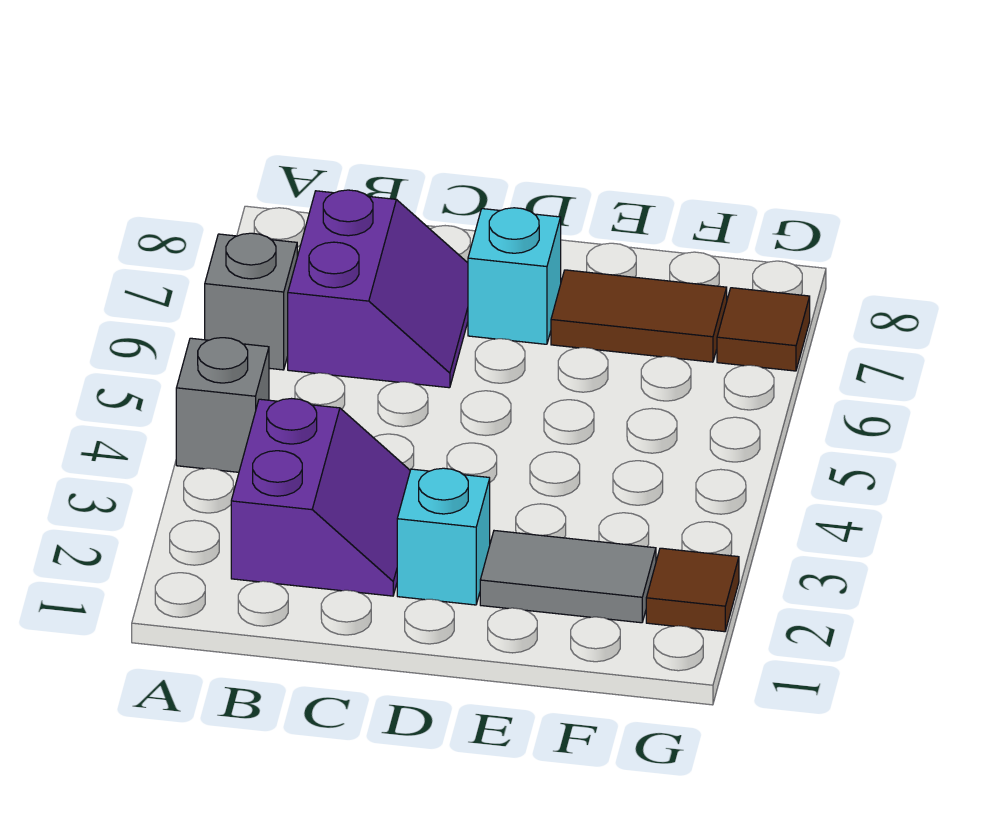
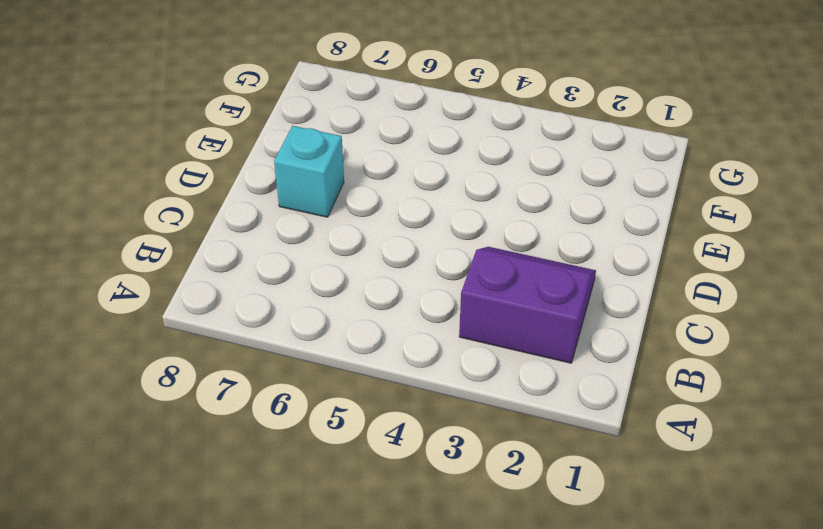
none -> grey 1x1 brick [176,338,269,472]
none -> grey 1x1 brick [205,233,297,370]

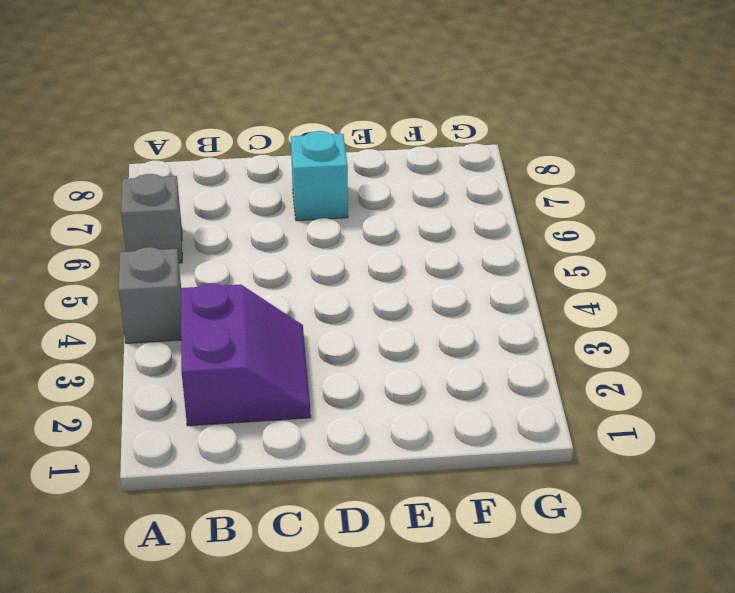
none -> purple 2x2 slope [288,190,468,388]
none -> cyan 1x1 brick [397,468,490,605]

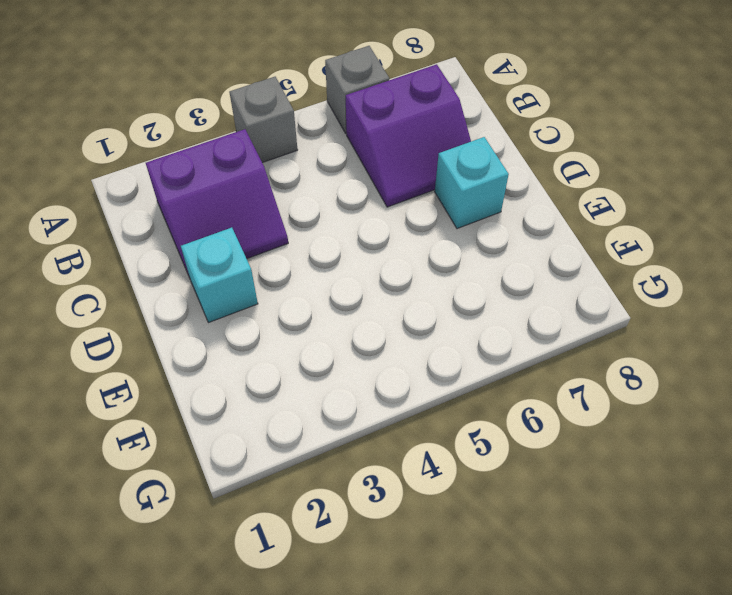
none -> grey 1x2 tile [480,531,656,623]
none -> brown 1x2 tile [551,270,727,362]

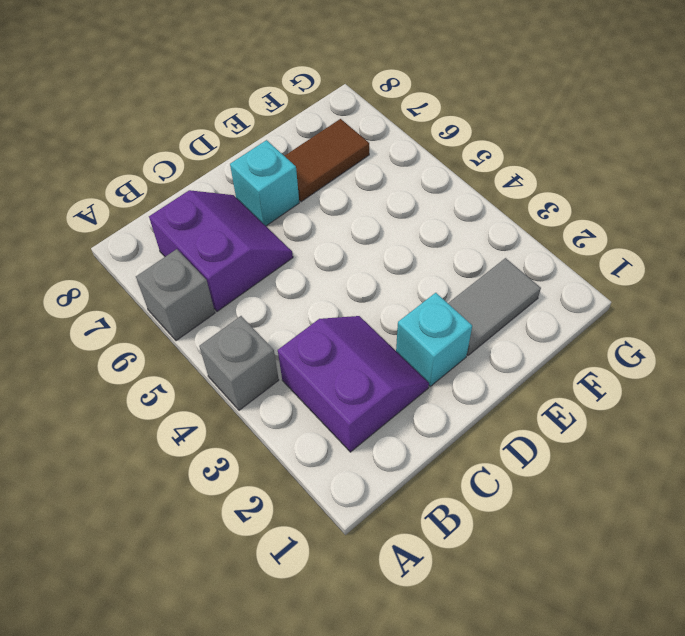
none -> brown 1x1 tile [646,548,739,632]
none -> brown 1x1 tile [717,288,810,371]

